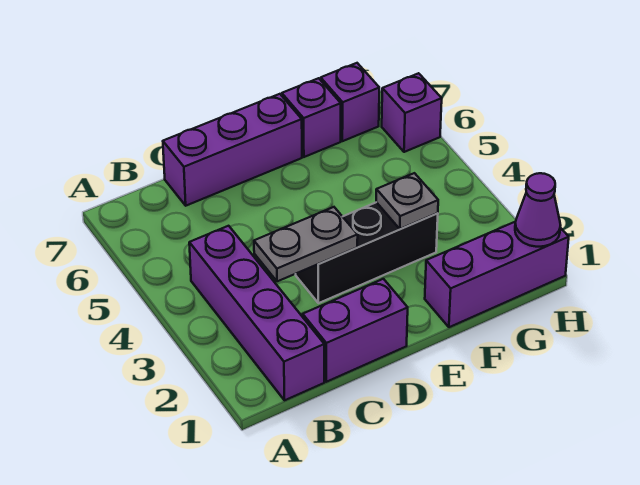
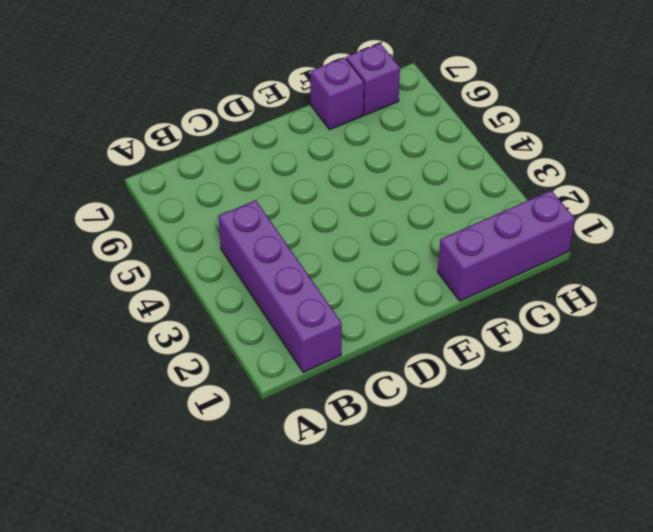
none -> purple 1x2 brick [303,279,408,382]
none -> purple 1x3 brick [163,94,302,206]

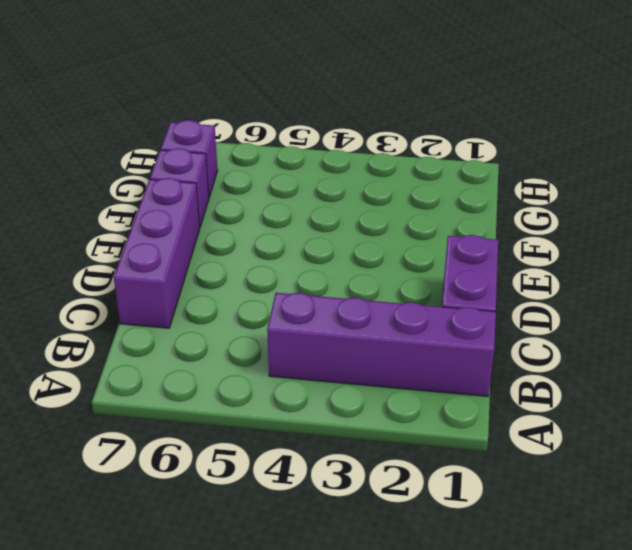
none -> black 1x3 brick [296,202,438,303]
none -> purple 1x3 brick [425,222,569,327]

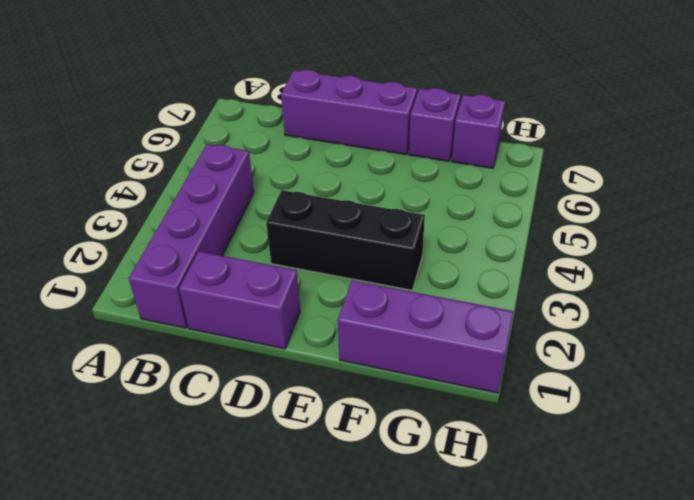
none -> purple 1x1 brick [382,73,442,152]
none -> grey 1x2 plate [254,207,358,281]

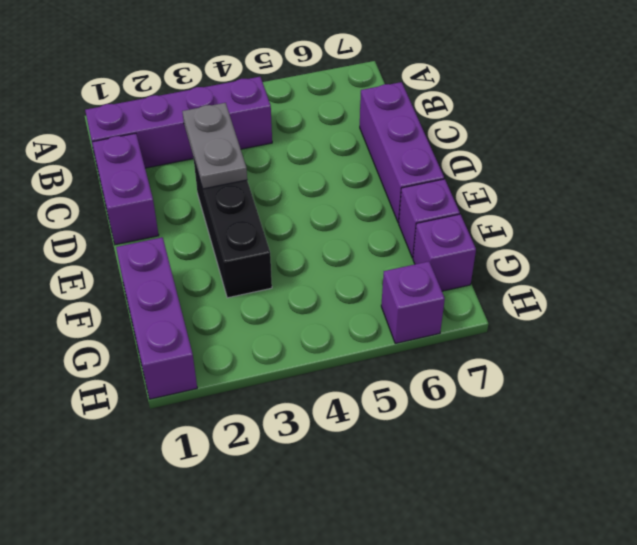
none -> grey 1x1 plate [376,173,438,229]
none -> purple 1x1 cone [515,173,561,247]

